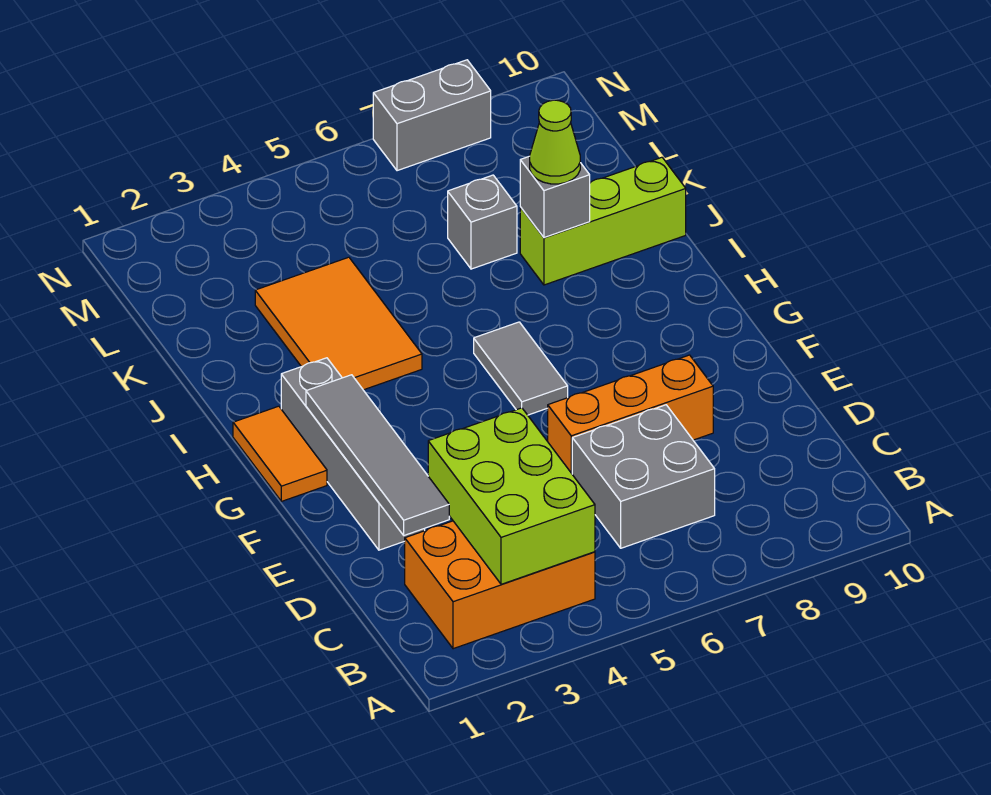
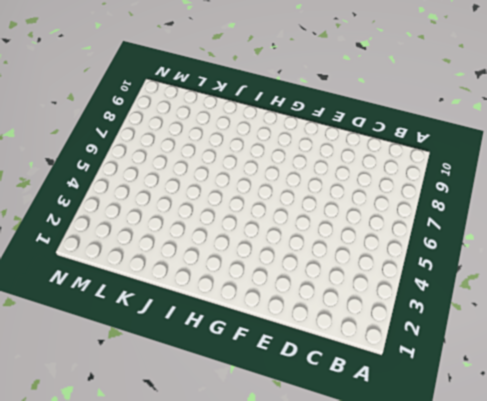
none -> orange 2x3 brick [405,521,595,649]
none -> grey 2x2 brick [572,405,715,548]
none -> grey 1x4 brick [281,358,425,550]

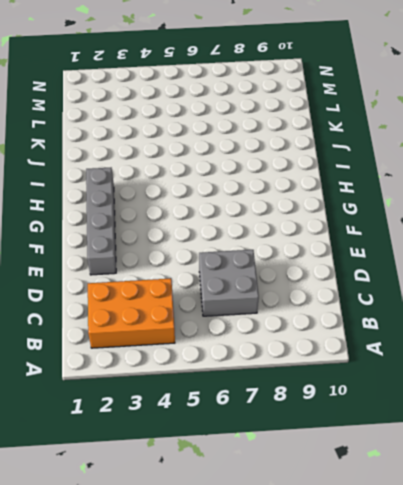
none -> orange 1x3 brick [548,355,713,473]
none -> orange 1x2 tile [233,406,327,501]
none -> grey 1x2 tile [474,322,568,415]

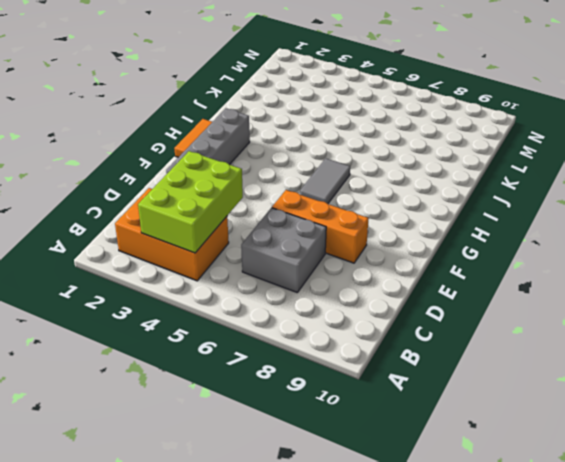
none -> orange 2x3 tile [255,257,422,390]
none -> lime 1x3 brick [520,157,686,285]
none -> grey 1x1 brick [448,175,517,269]

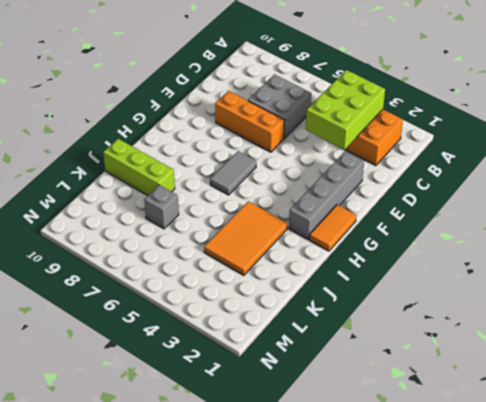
none -> grey 1x2 brick [373,60,491,171]
none -> grey 1x4 tile [306,375,449,535]
none -> grey 1x1 brick [520,156,590,238]

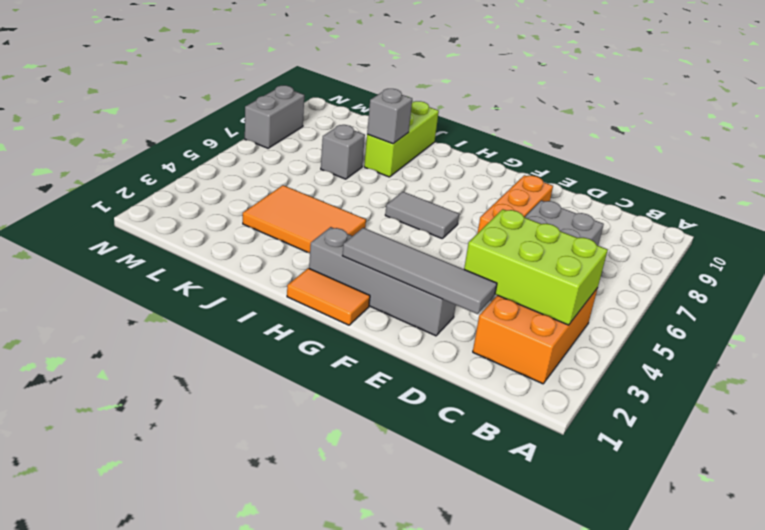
none -> lime 1x1 cone [530,100,580,184]

